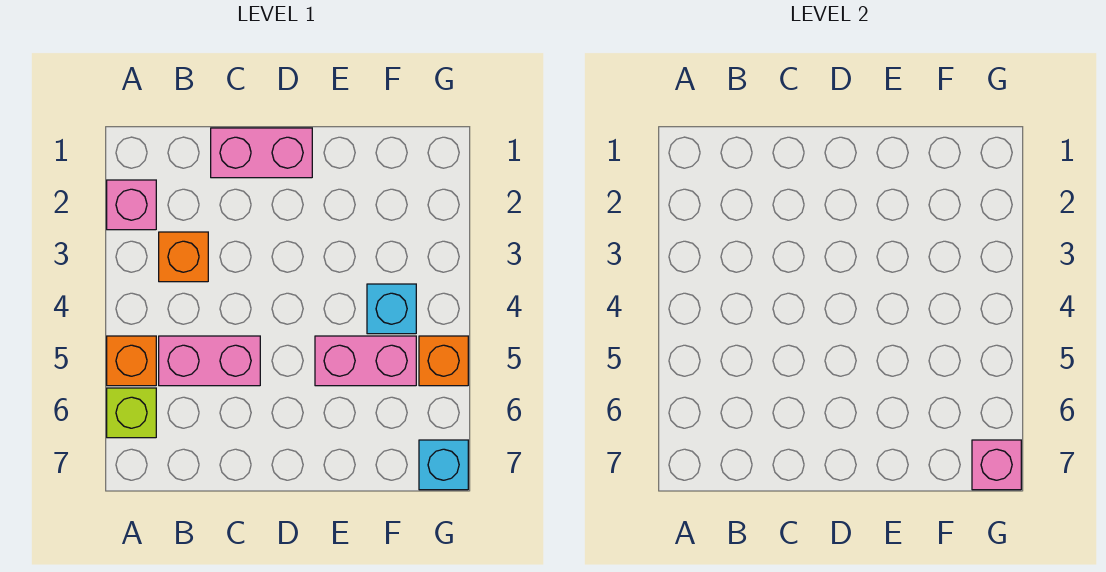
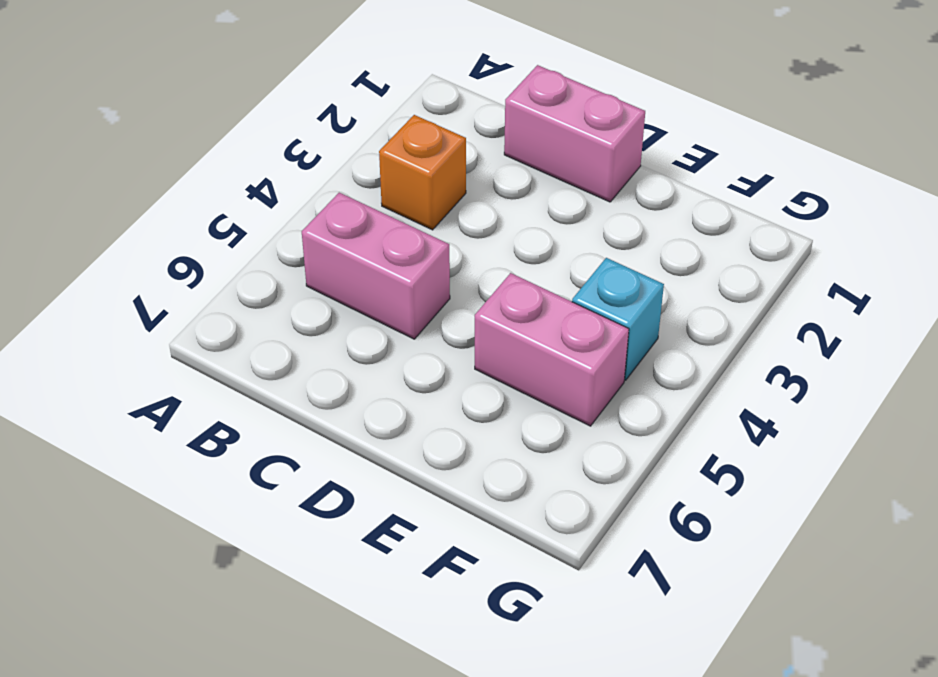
none -> pink 1x1 brick [107,180,156,230]
none -> orange 1x1 brick [107,336,156,386]

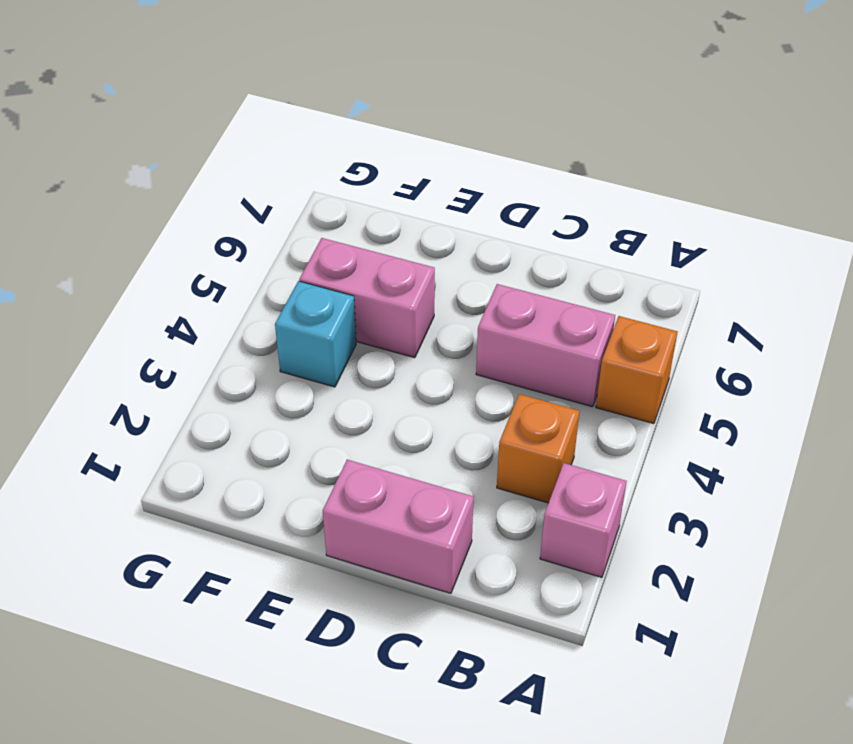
none -> lime 1x1 brick [107,388,156,438]
none -> orange 1x1 brick [419,336,468,386]

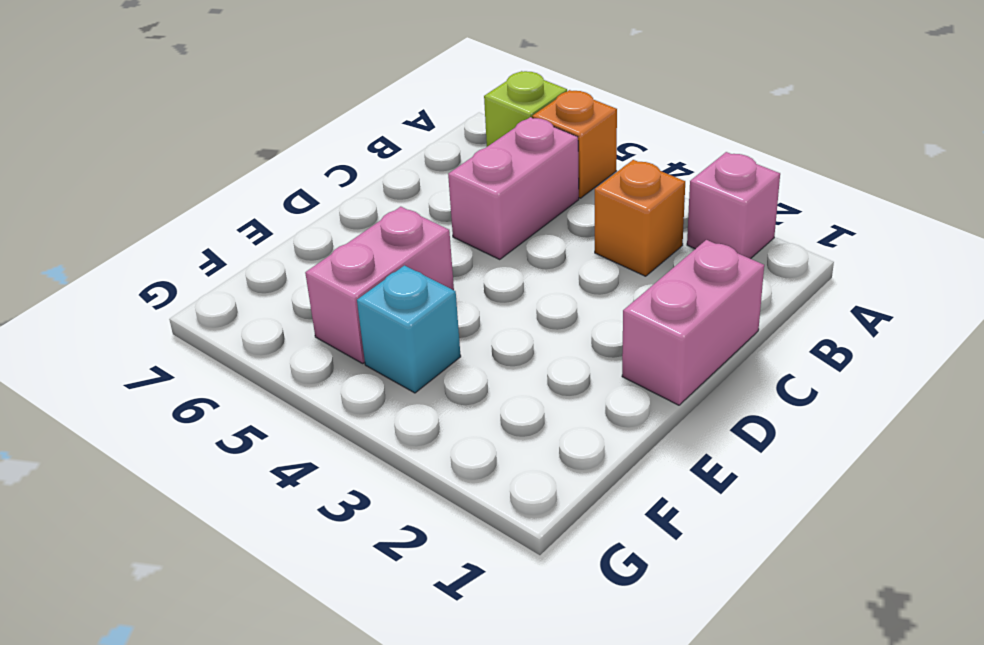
none -> orange 1x1 brick [419,336,468,386]
none -> cyan 1x1 brick [419,440,468,490]

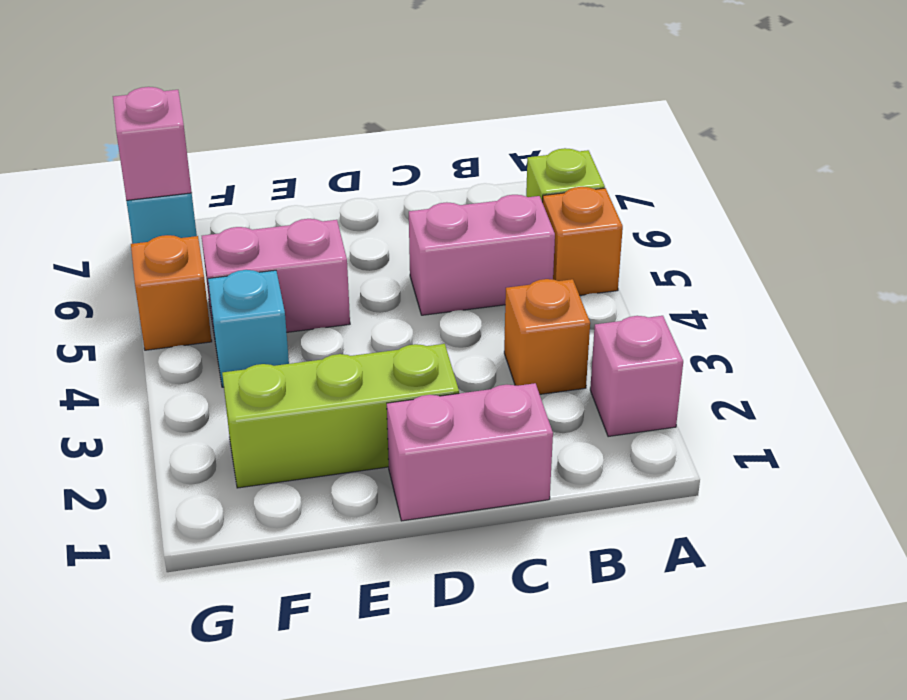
lime 1x3 brick [222,344,459,488] -> none

